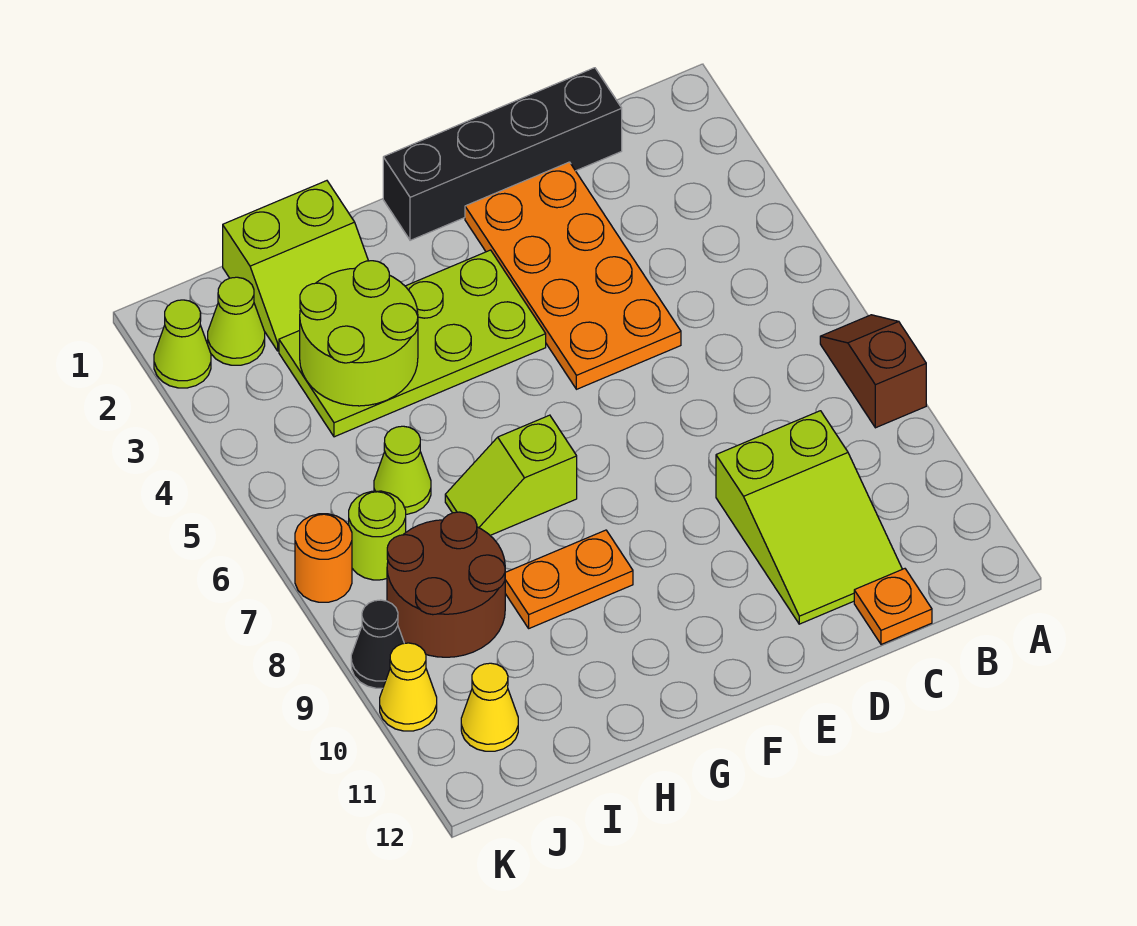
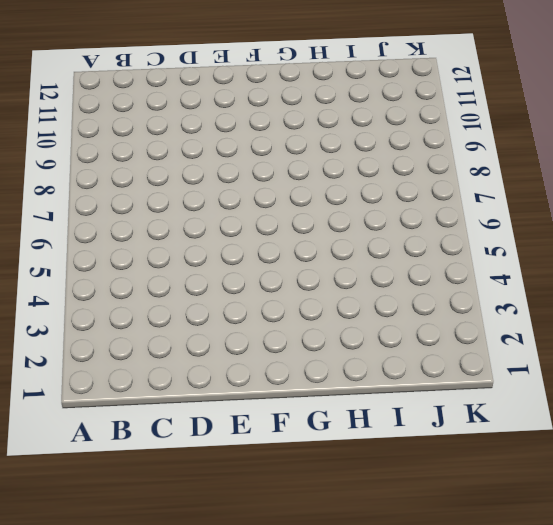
none -> brown 1x2 slope [820,315,926,428]
none -> black 1x4 brick [383,68,622,240]
none -> lime 2x3 slope [716,411,902,624]

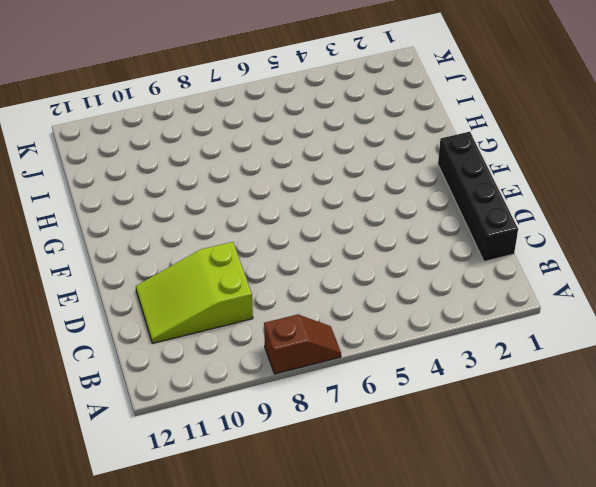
none -> orange 1x1 plate [854,569,932,644]
none -> orange 2x4 plate [465,162,681,389]
none -> lime 2x4 plate [279,250,546,437]

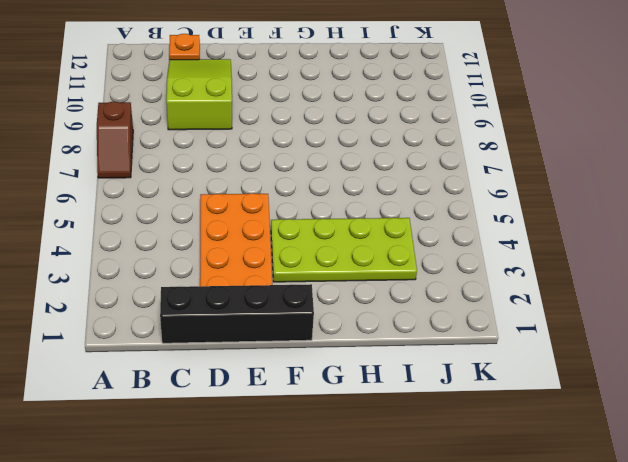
none -> lime 1x2 slope [445,415,577,535]
none -> orange 1x2 plate [505,530,633,628]
none -> lime 2x2 slope [223,181,368,351]

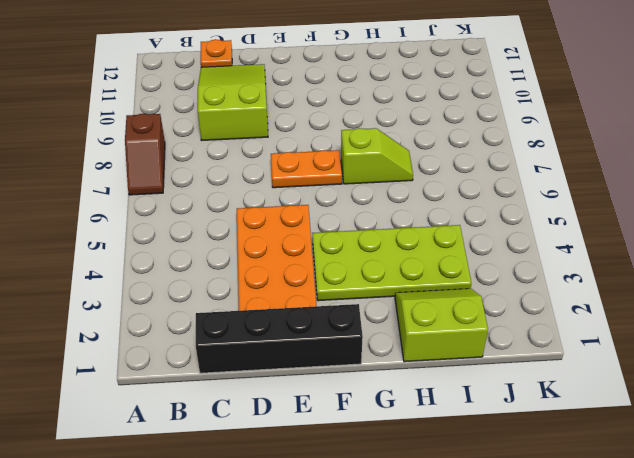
orange 1x2 plate [271,150,342,188] -> orange 1x2 plate moved to [505,530,633,628]
none -> lime 1x1 cone [374,426,431,514]
none -> brown 2x2 round brick [387,512,505,657]
none -> lime 1x1 cone [208,277,265,365]

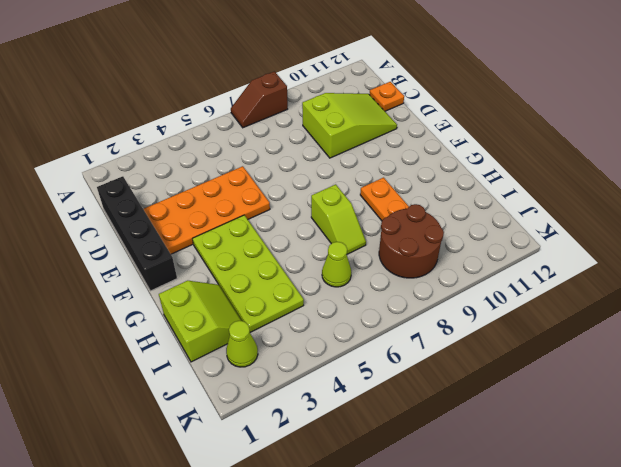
none -> lime 1x1 round brick [349,491,406,580]
none -> yellow 1x1 cone [461,663,518,751]
none -> lime 1x1 cone [154,300,211,388]

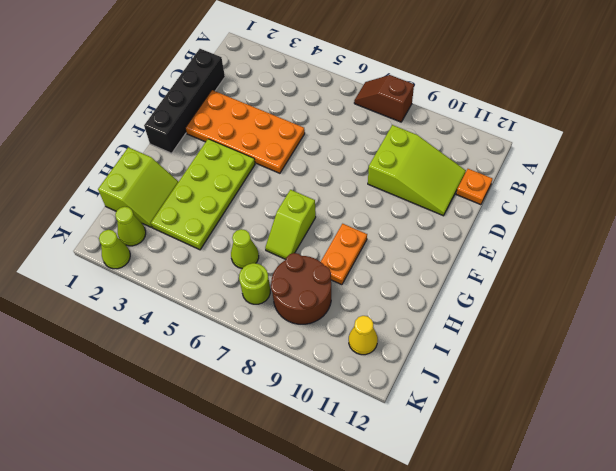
none -> orange 1x1 round brick [295,514,352,602]
none -> black 1x1 cone [351,600,404,688]
none -> yellow 1x1 cone [380,643,437,731]

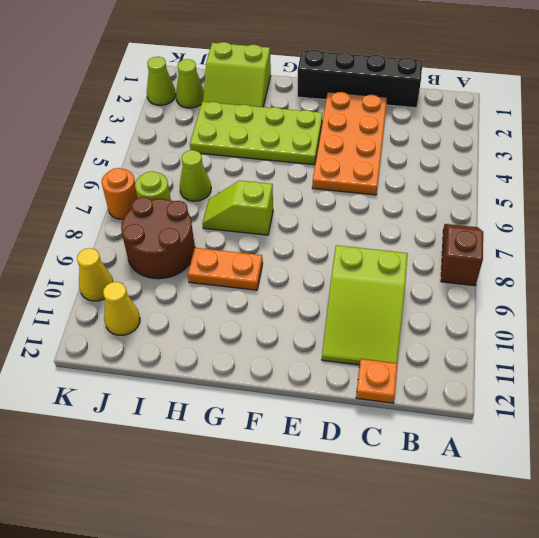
none -> black 1x1 cone [351,600,404,688]
none -> lime 2x2 round brick [300,261,418,406]

